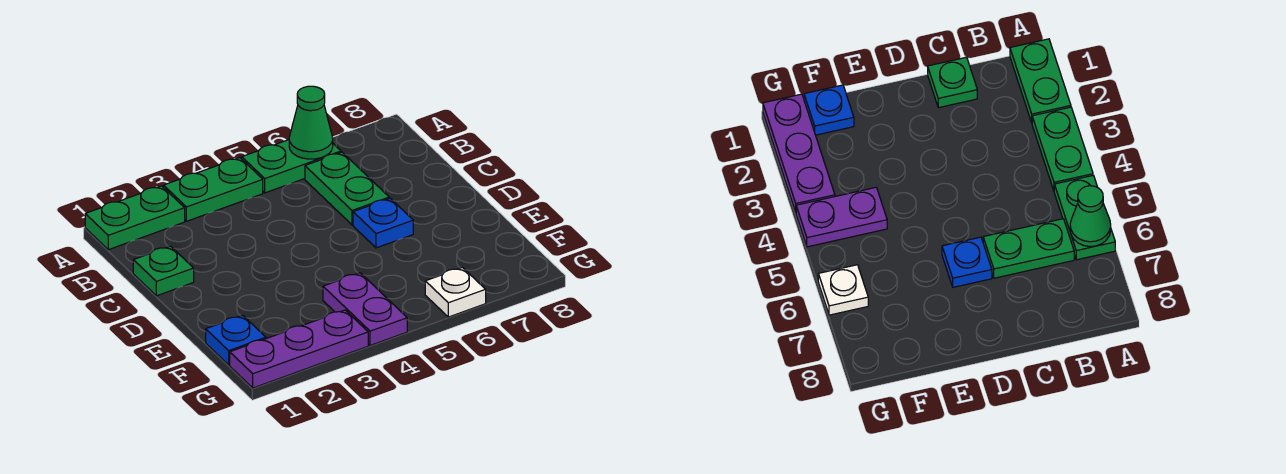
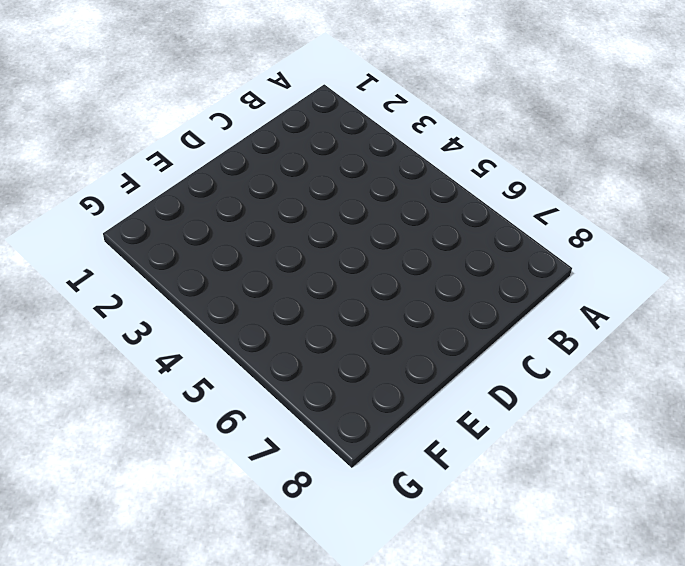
none -> green 1x2 plate [85,186,185,250]
none -> green 1x2 plate [164,158,263,221]

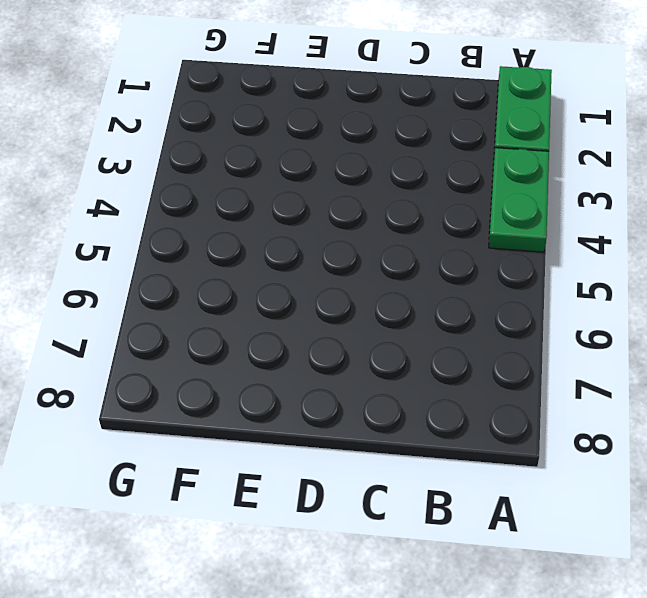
none -> green 1x2 plate [242,140,341,193]
none -> green 1x2 plate [305,152,389,225]

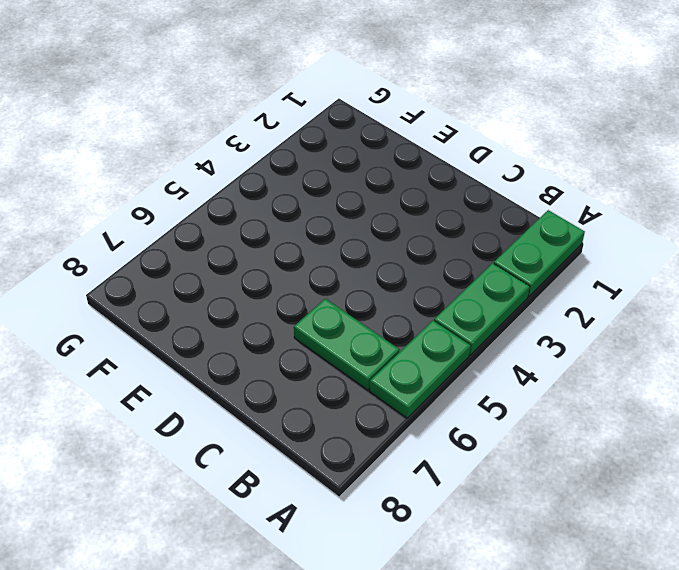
none -> green 1x1 plate [133,246,194,296]
none -> blue 1x1 plate [353,198,413,248]

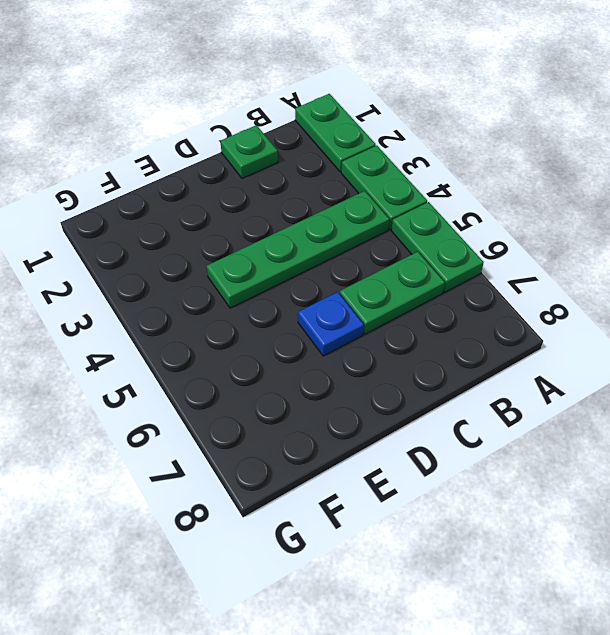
green 1x4 plate [207,191,389,308] -> none
none -> blue 1x1 plate [206,315,266,365]
none -> purple 1x2 plate [323,273,407,345]

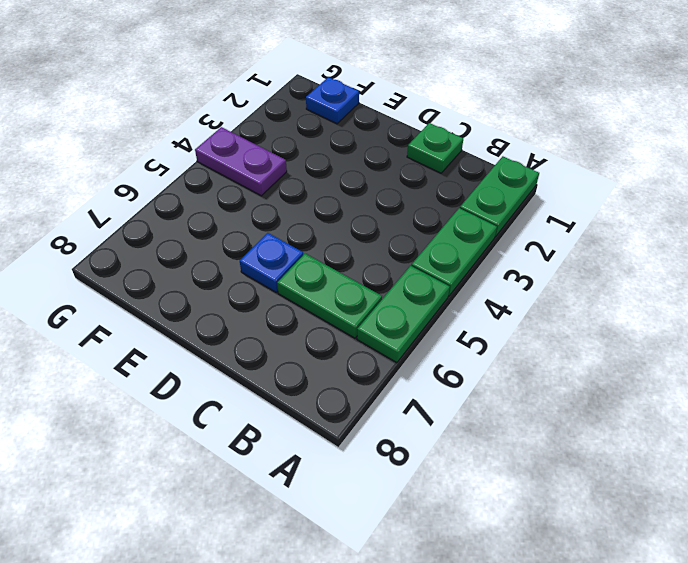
none -> purple 1x3 plate [230,310,368,388]
none -> white 1x1 plate [425,268,486,317]

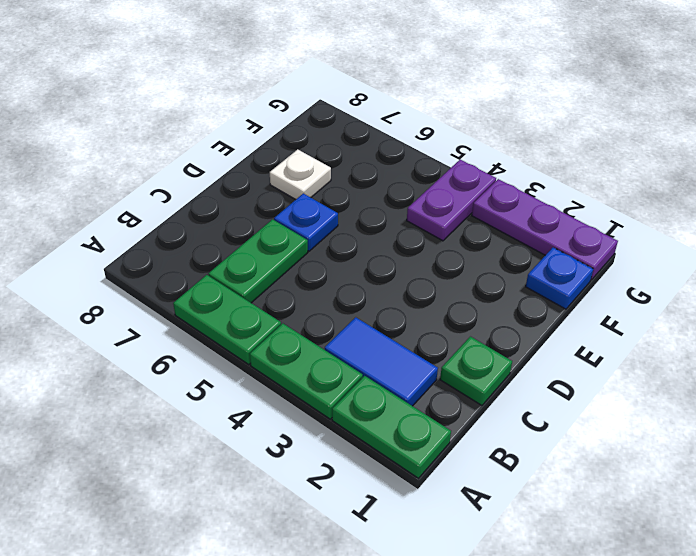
blue 1x2 tile [325,317,438,406] -> none
white 1x1 plate [270,149,331,200] -> white 1x1 plate moved to [425,268,486,317]
none -> green 1x1 cone [289,86,333,159]

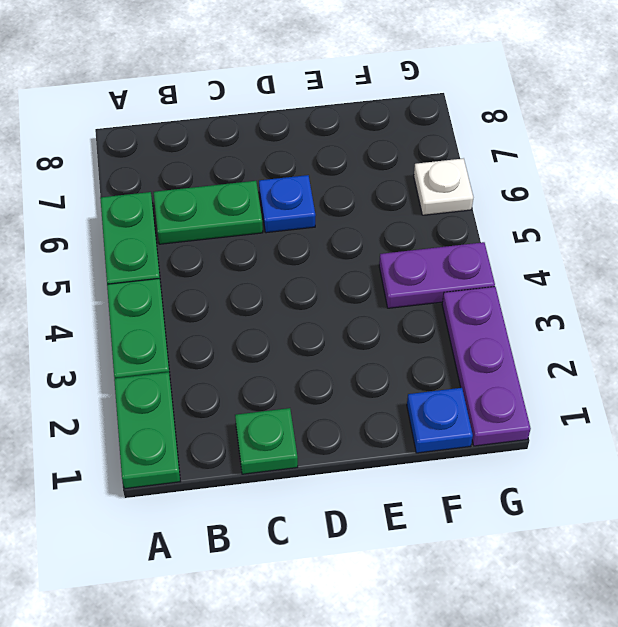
none -> green 1x1 cone [289,86,333,159]

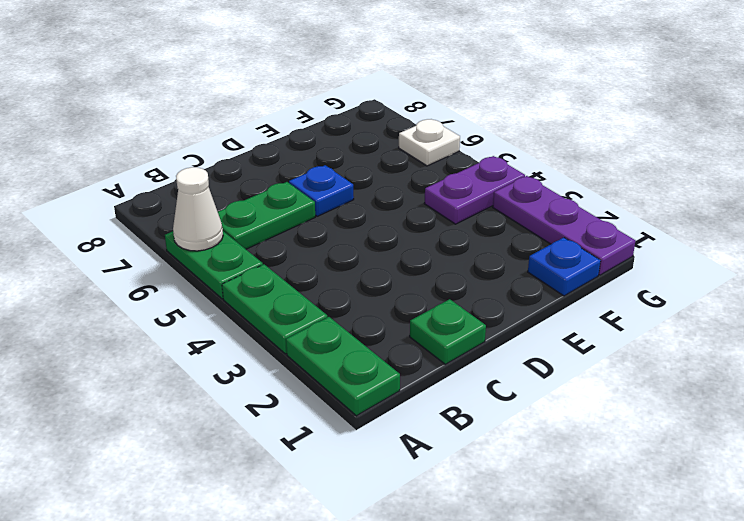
white 1x1 cone [173,167,223,251] -> green 1x1 cone [289,86,333,159]

